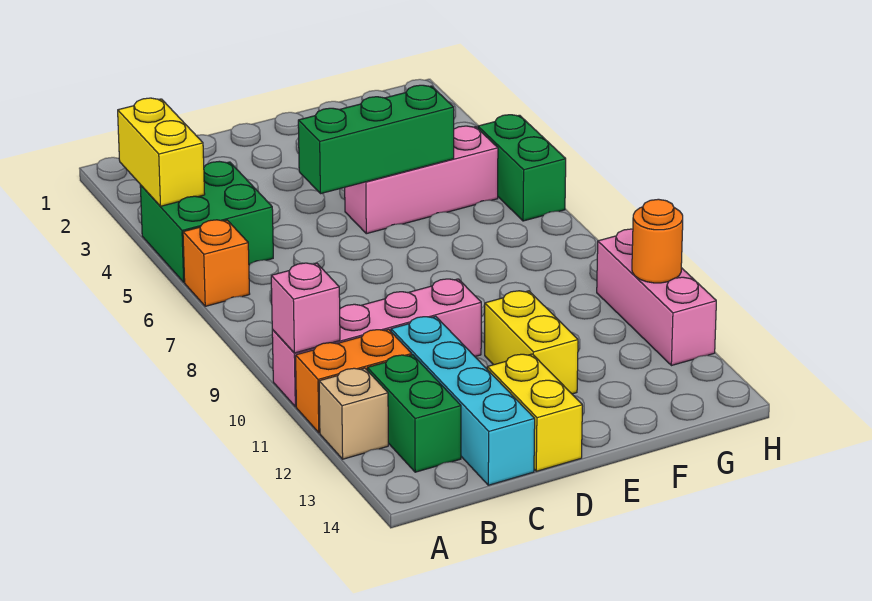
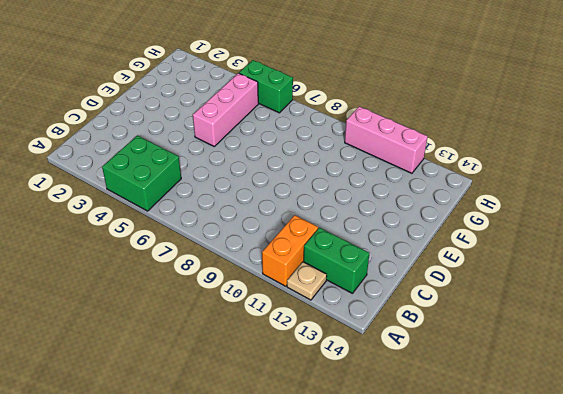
tan 1x1 plate [287,262,327,300] -> tan 1x1 brick [319,368,388,459]
none -> orange 1x1 brick [183,220,250,306]
none -> pink 1x4 brick [272,279,481,407]
none -> cyan 1x4 brick [391,316,535,485]

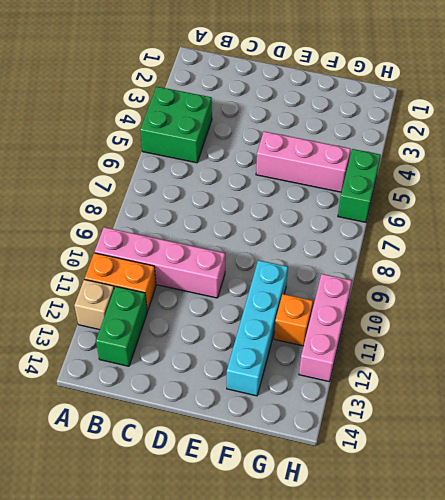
cyan 1x4 brick [227,260,288,396] -> cyan 1x4 brick moved to [391,316,535,485]
orange 1x1 brick [274,294,313,346] -> orange 1x1 brick moved to [183,220,250,306]
none -> yellow 1x2 brick [487,354,582,471]
none -> yellow 1x2 brick [485,291,578,394]
none -> yellow 1x2 brick [118,98,205,206]

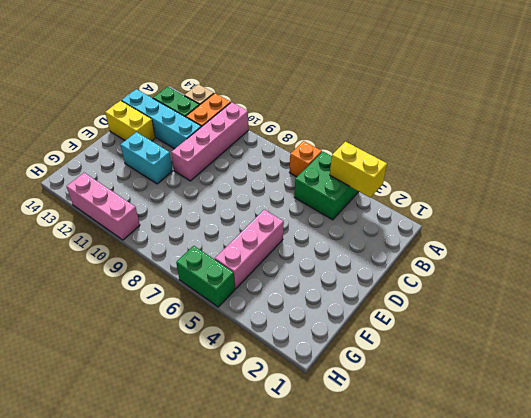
cyan 1x2 brick [121,132,172,184] -> yellow 1x2 brick [485,291,578,394]
none -> pink 1x1 brick [271,263,340,353]
none -> green 1x3 brick [298,85,454,194]
none -> orange 1x1 round brick [632,199,683,283]

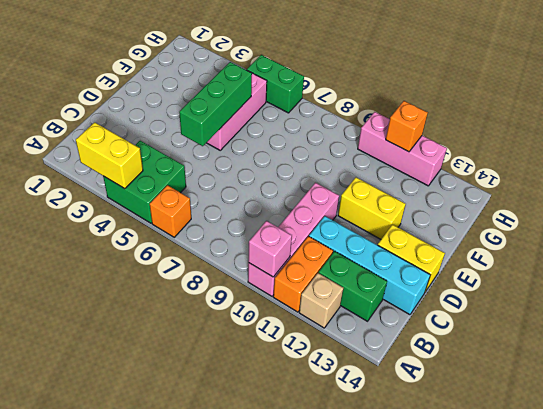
orange 1x1 brick [386,101,428,152] -> orange 1x1 round brick [632,199,683,283]

